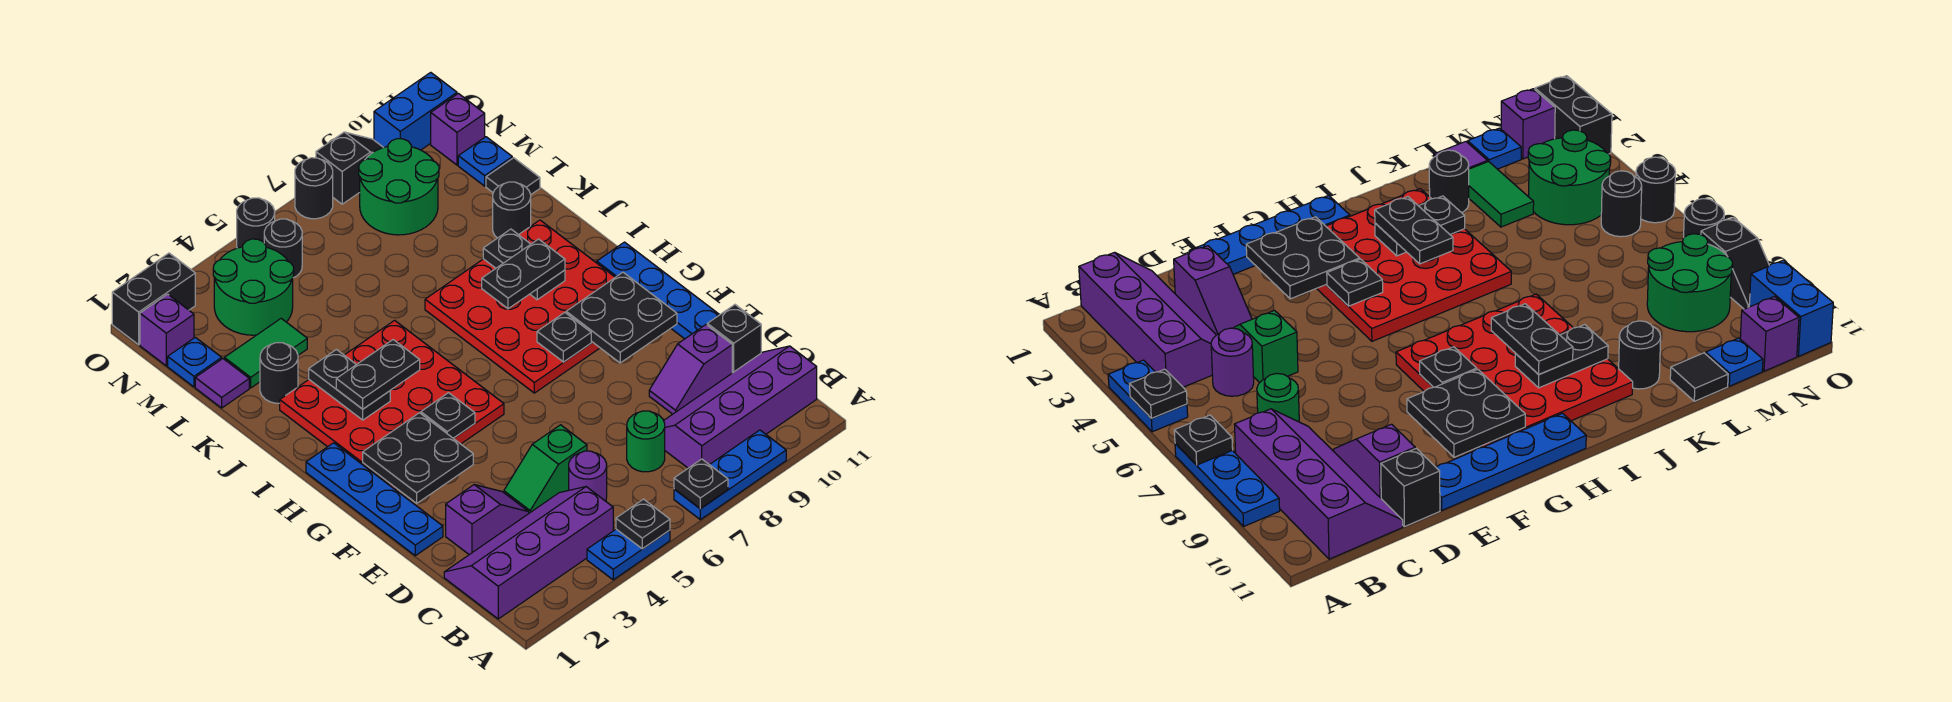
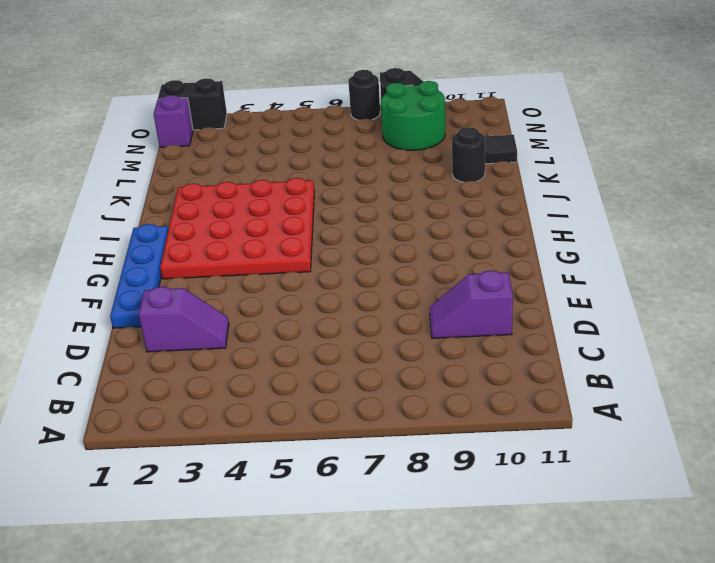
none -> blue 1x2 plate [587,529,670,580]
none -> blue 1x3 plate [674,430,786,520]
none -> purple 2x4 slope [444,487,613,619]
none -> purple 2x4 slope [664,346,817,468]

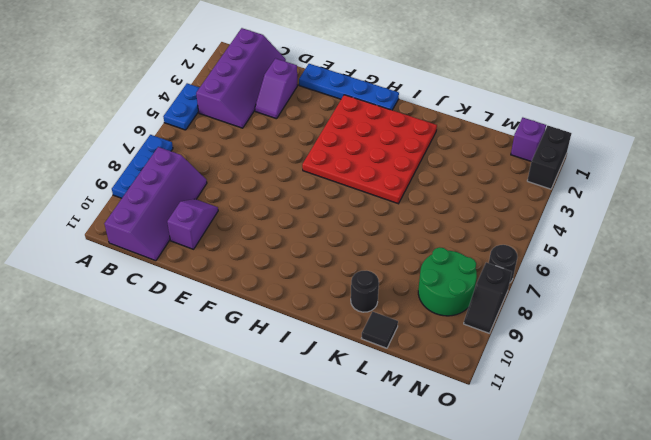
none -> purple 1x1 round brick [569,451,607,501]
none -> green 1x1 round brick [627,411,665,472]
none -> green 1x2 slope [504,425,587,513]
none -> black 1x1 brick [707,305,761,373]

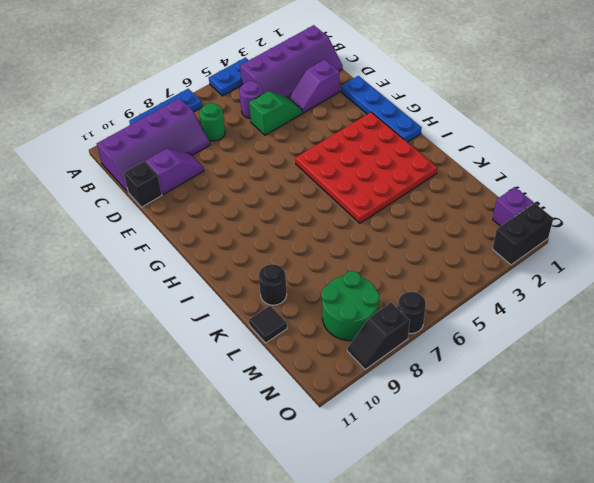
none -> blue 1x4 plate [597,242,719,339]
none -> red 4x4 plate [425,220,615,393]
none -> black 1x1 round brick [260,343,298,403]
none -> purple 1x1 tile [195,359,249,408]

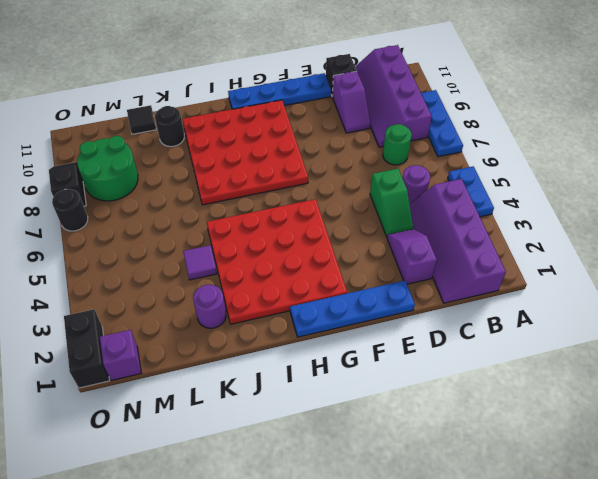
purple 1x1 round brick [193,285,226,328] -> black 1x1 round brick [260,343,298,403]
purple 1x1 tile [183,245,217,280] -> purple 1x1 tile moved to [195,359,249,408]
none -> green 1x2 tile [224,318,307,388]
none -> blue 1x1 plate [168,337,222,387]
none -> green 2x2 round brick [213,239,294,335]
none -> blue 1x1 plate [458,137,512,186]

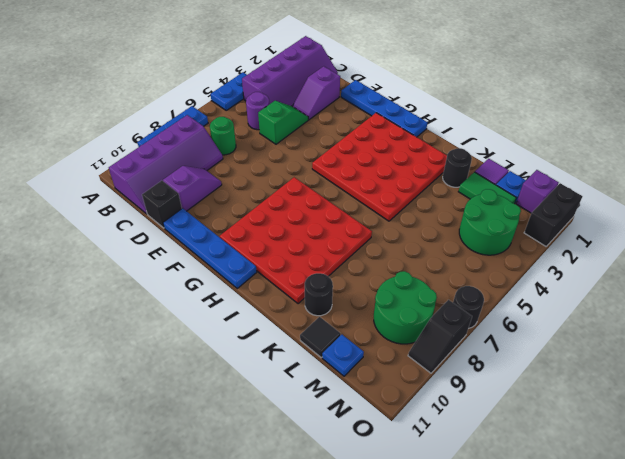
green 1x2 tile [458,172,516,204] -> green 1x2 tile turned to [224,318,307,388]
none -> black 1x1 round brick [264,219,302,278]
none -> purple 1x1 brick [431,94,485,165]
none -> black 1x1 round brick [237,198,275,248]
none -> blue 1x2 brick [374,72,457,150]

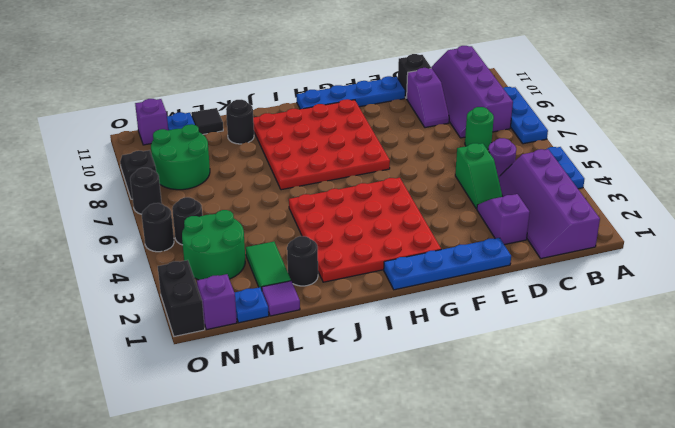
none -> blue 1x2 brick [374,72,457,150]
none -> black 1x1 plate [616,499,670,549]
none -> black 1x1 plate [674,459,728,509]
none -> black 2x2 plate [363,413,473,504]

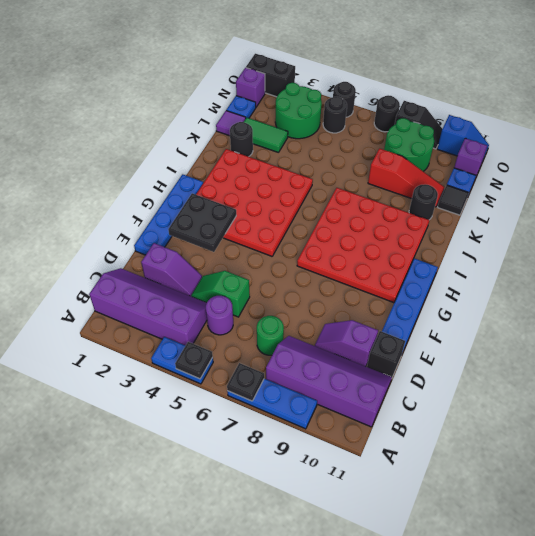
red 1x3 slope [368,149,444,207] -> none
blue 1x2 slope [437,115,489,159] -> blue 1x2 brick [374,72,457,150]
none -> black 2x2 plate [566,272,677,363]
none -> black 1x1 plate [421,393,475,438]
none -> black 1x1 plate [537,313,591,362]
none -> black 1x2 plate [309,350,390,420]

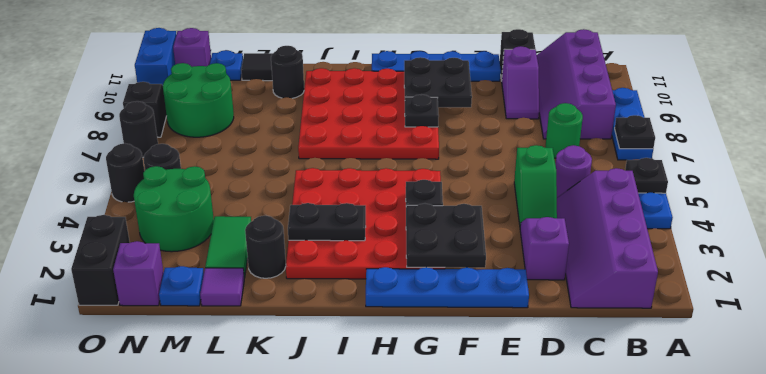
none -> black 1x2 plate [483,229,565,300]
none -> black 1x2 plate [336,340,420,409]
none -> black 1x2 plate [482,239,565,309]

